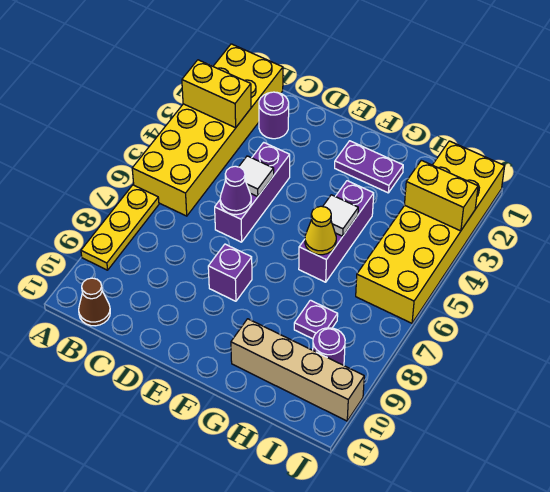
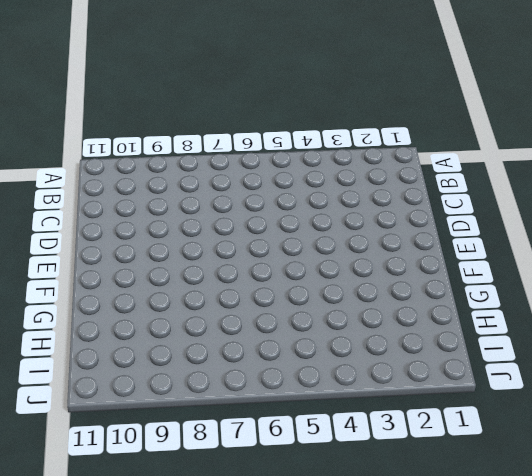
none -> yellow 2x6 brick [132,44,283,216]
none -> yellow 1x3 plate [81,185,159,270]
none -> brown 1x1 cone [79,278,110,326]

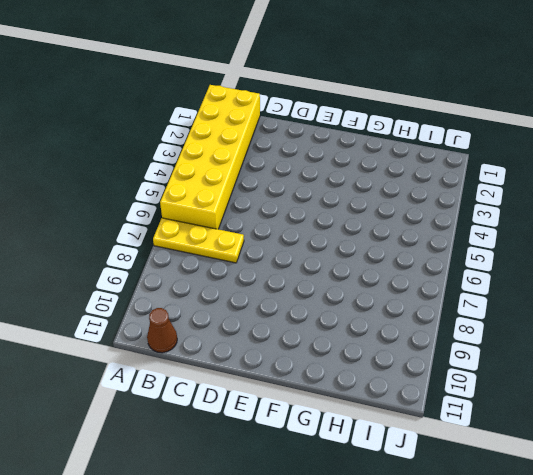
yellow 1x3 plate [153,218,244,263] -> yellow 1x3 plate turned to [81,185,159,270]
none -> purple 1x1 round brick [259,92,289,139]
none -> purple 1x3 brick [215,142,290,242]
none -> purple 1x1 brick [208,244,252,301]

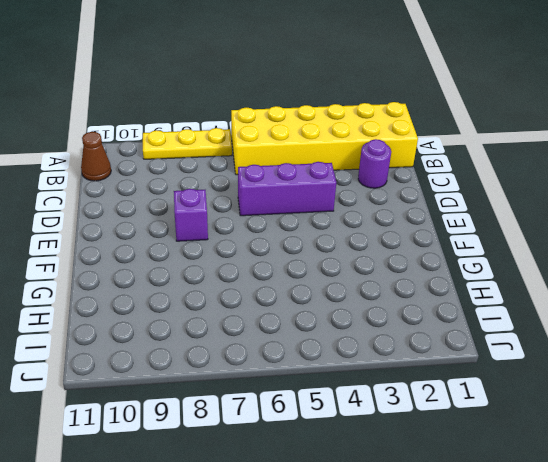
none -> purple 1x2 plate [335,141,403,193]
none -> purple 1x3 brick [299,181,374,282]
none -> tan 1x4 brick [231,319,364,421]

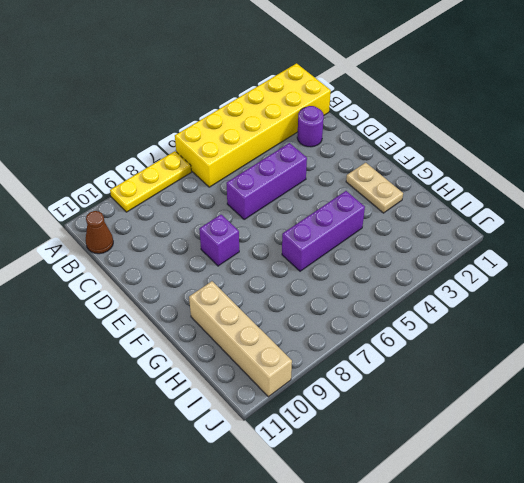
tan 1x2 plate [346,163,403,213] -> purple 1x2 plate [335,141,403,193]
none -> purple 1x1 plate [294,300,338,339]
none -> yellow 2x6 brick [356,141,505,323]
none -> purple 1x1 round brick [313,328,345,365]

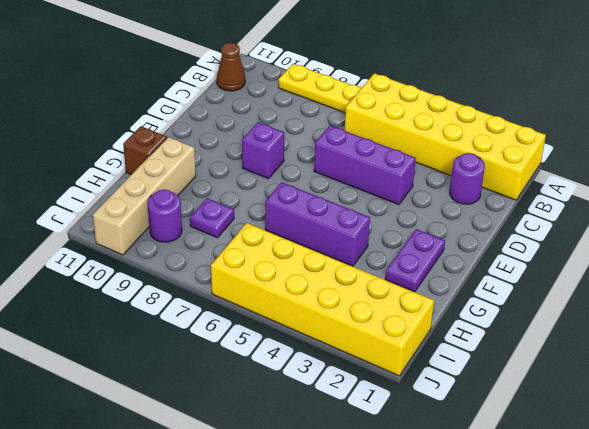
brown 1x1 brick [123,126,167,175] -> none
none -> yellow 1x2 brick [182,60,251,128]
none -> white 1x1 tile [239,156,274,197]
none -> purple 1x1 cone [220,166,251,215]

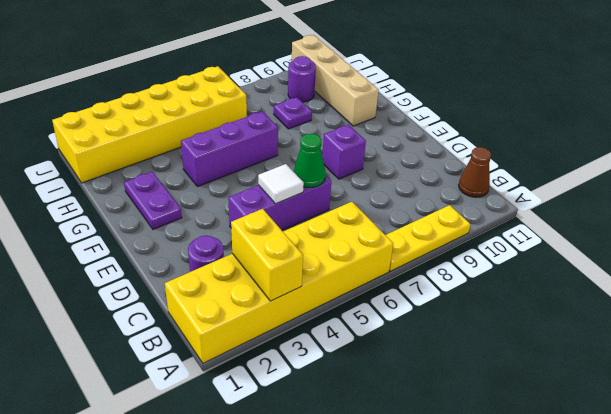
green 1x1 cone [293,133,326,188] -> purple 1x1 cone [220,166,251,215]
none -> white 1x1 tile [323,195,358,236]
none -> yellow 1x1 cone [305,206,336,255]
none -> yellow 1x2 brick [404,160,478,231]

